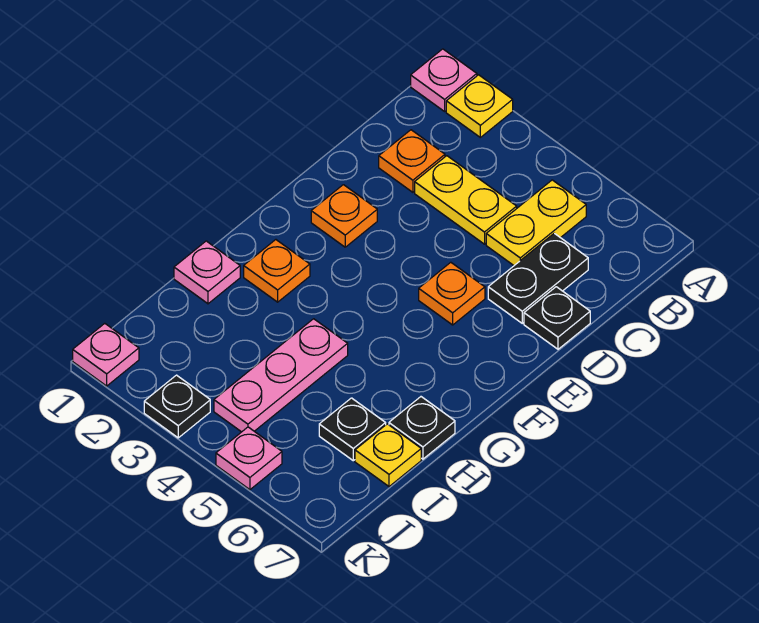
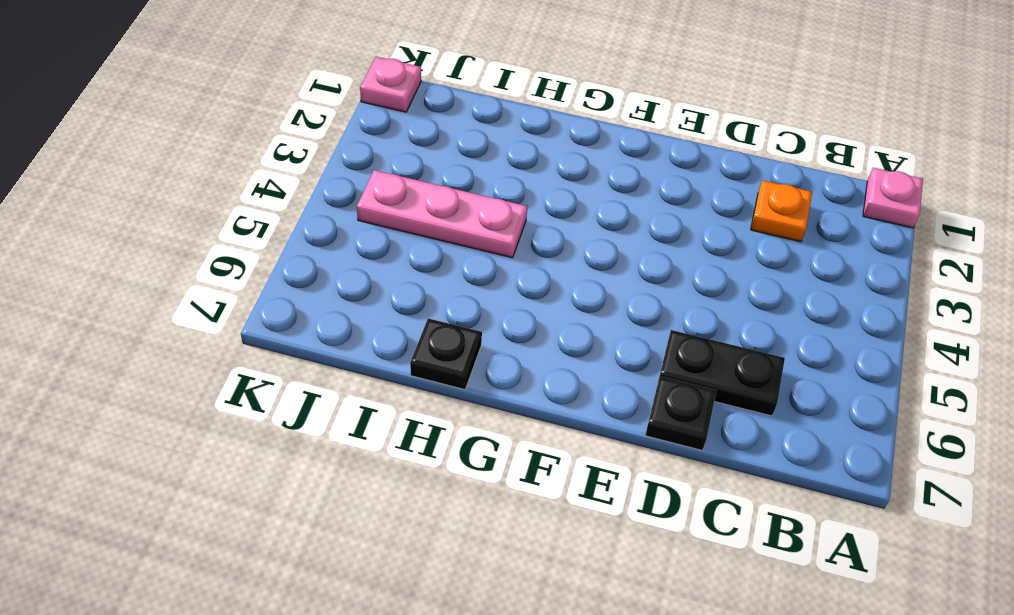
none -> yellow 1x1 plate [446,75,513,137]
none -> yellow 1x2 plate [486,180,586,265]
none -> yellow 1x2 plate [415,156,517,244]

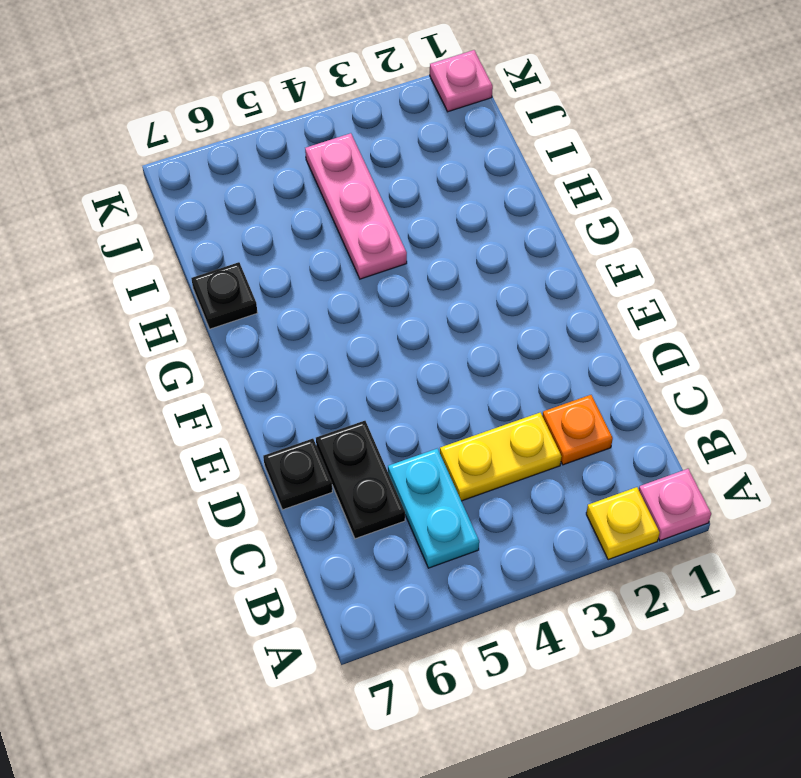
cyan 1x2 plate [388,448,479,568] -> yellow 1x2 plate [486,180,586,265]
none -> orange 1x1 plate [311,185,377,247]
none -> orange 1x1 plate [419,262,485,325]
none -> orange 1x1 plate [244,240,310,302]

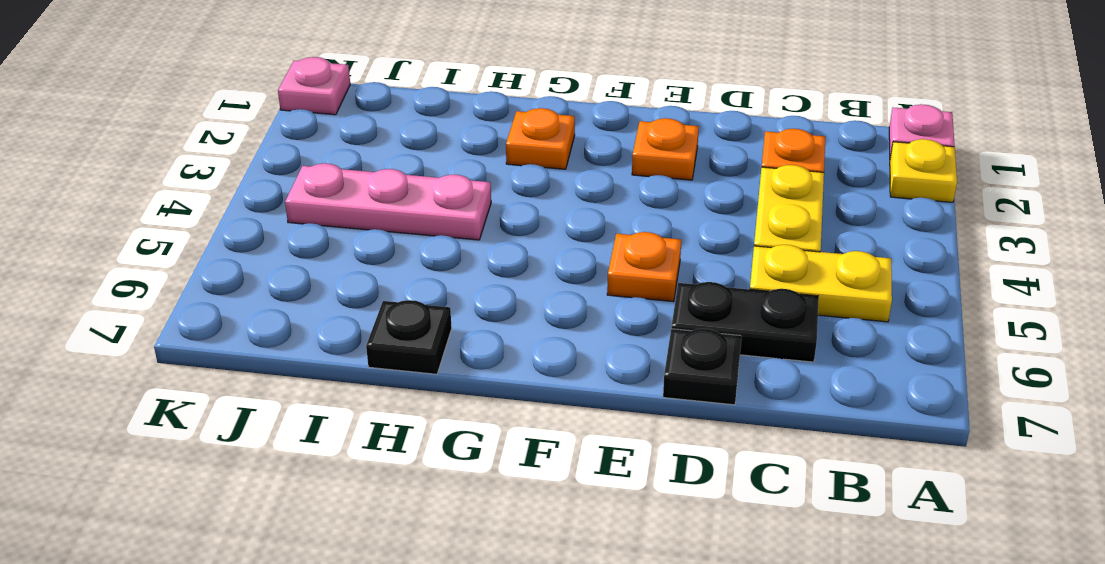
none -> pink 1x1 plate [174,241,240,304]
none -> black 1x1 plate [319,398,386,461]
none -> yellow 1x1 plate [355,424,421,487]

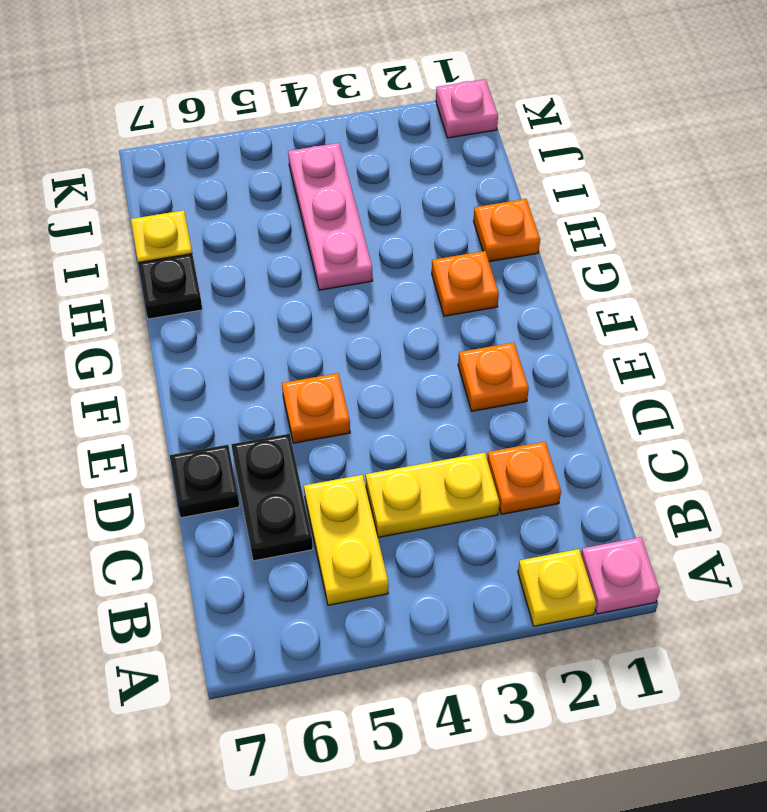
orange 1x1 plate [474,199,540,262] -> pink 1x1 plate [174,241,240,304]
none -> black 1x1 plate [319,398,386,461]
none -> black 1x1 plate [144,375,210,438]
none -> pink 1x1 plate [216,427,282,490]

